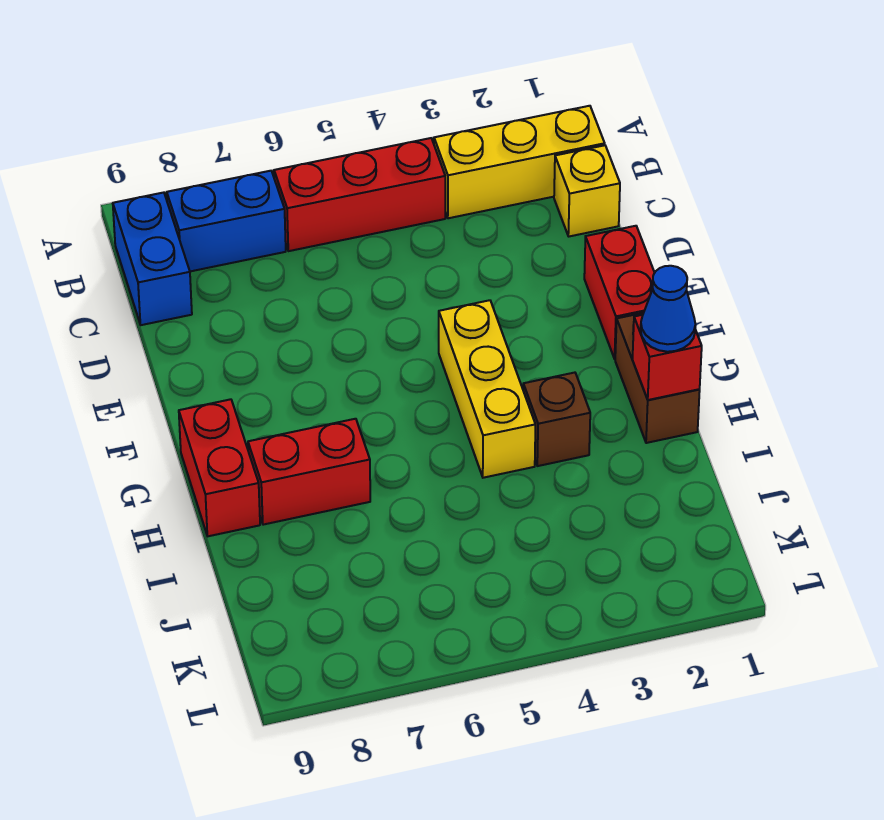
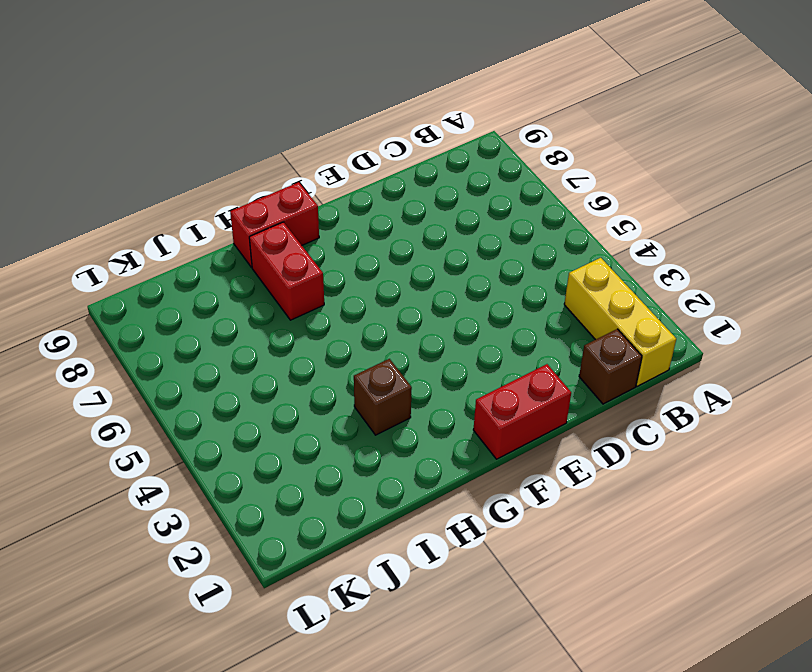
brown 1x1 brick [579,329,642,404] -> yellow 1x1 brick [554,145,620,236]
none -> red 1x3 brick [274,138,445,251]
none -> blue 1x2 brick [167,171,286,271]
none -> blue 1x2 brick [113,192,192,325]

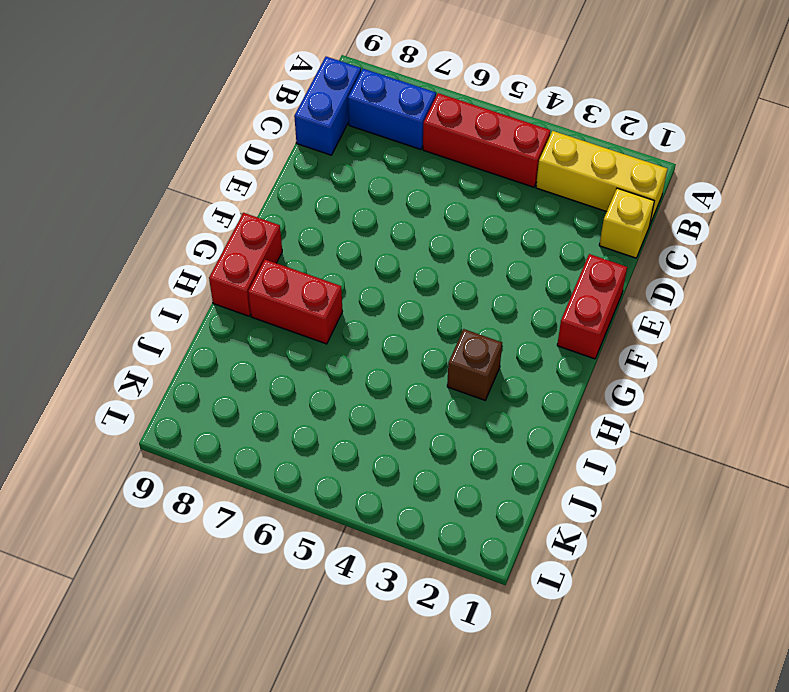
none -> yellow 1x3 brick [439,300,535,478]
none -> brown 1x2 brick [615,313,700,443]
none -> red 1x1 brick [633,315,702,400]

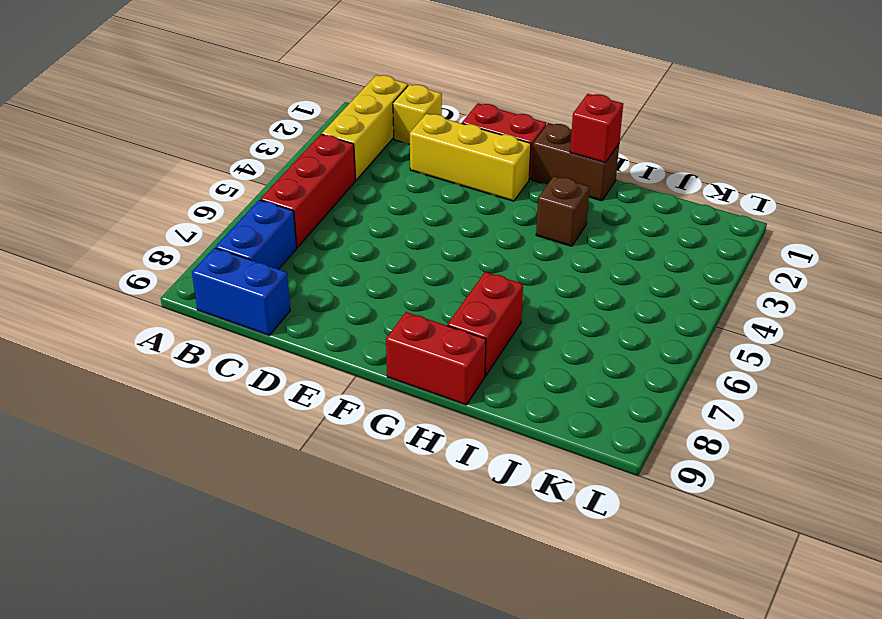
yellow 1x3 brick [409,114,531,201] -> yellow 1x3 brick moved to [439,300,535,478]
none -> blue 1x1 cone [641,266,695,352]

